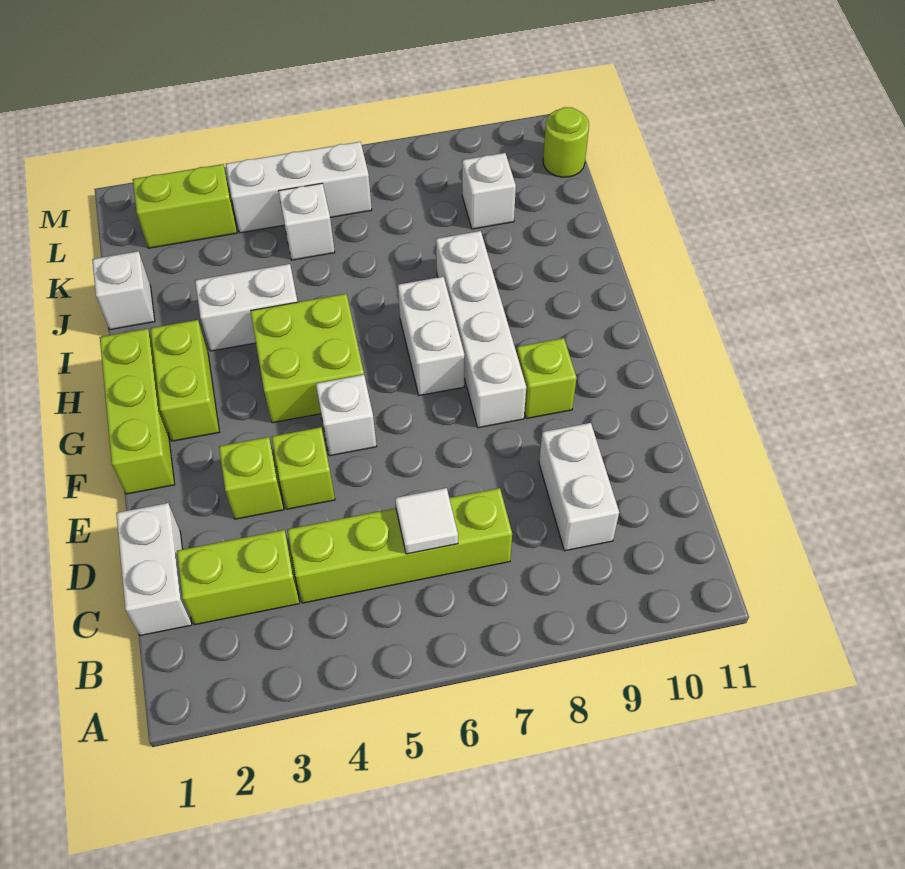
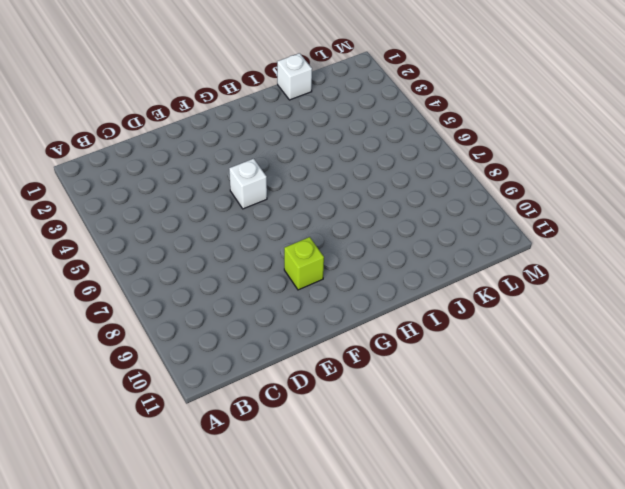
none -> white 1x2 brick [116,503,192,636]
none -> lime 1x2 brick [177,530,300,625]
none -> lime 1x4 brick [287,488,512,603]

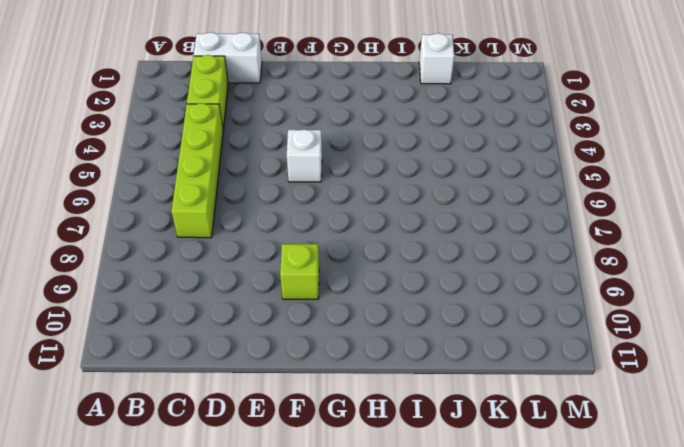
none -> white 1x2 brick [539,423,619,551]
none -> lime 1x1 brick [219,437,284,519]
none -> lime 1x1 brick [272,427,335,509]

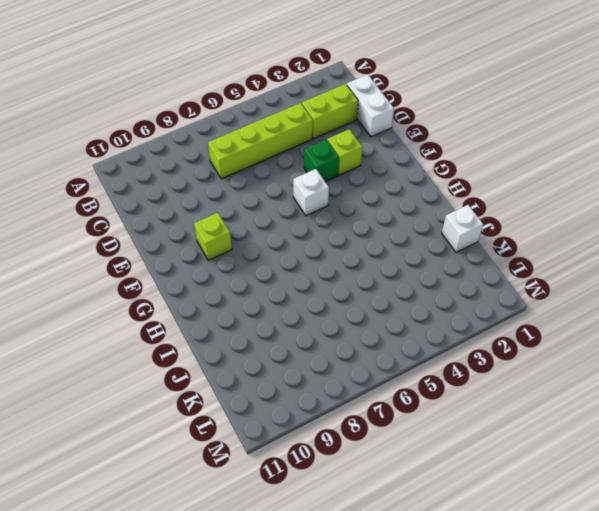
green 1x1 brick [304,140,339,182] -> lime 1x1 brick [272,427,335,509]
none -> white 1x2 brick [539,423,619,551]
none -> lime 1x3 brick [100,329,175,494]
none -> white 1x4 brick [436,231,526,428]

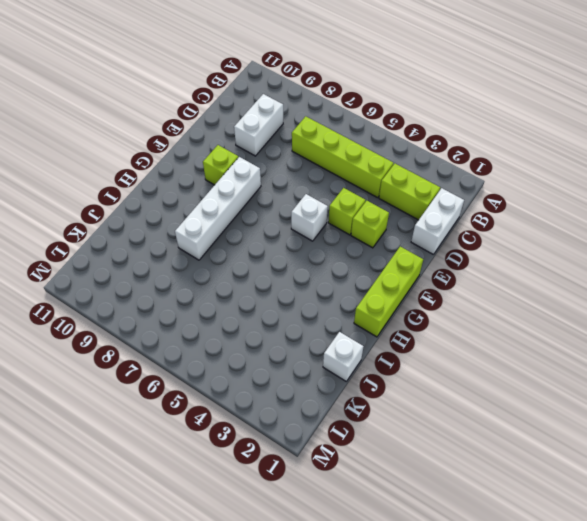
none -> lime 1x2 brick [150,320,219,441]
none -> lime 2x2 brick [251,294,364,423]
none -> white 1x2 brick [398,277,464,395]

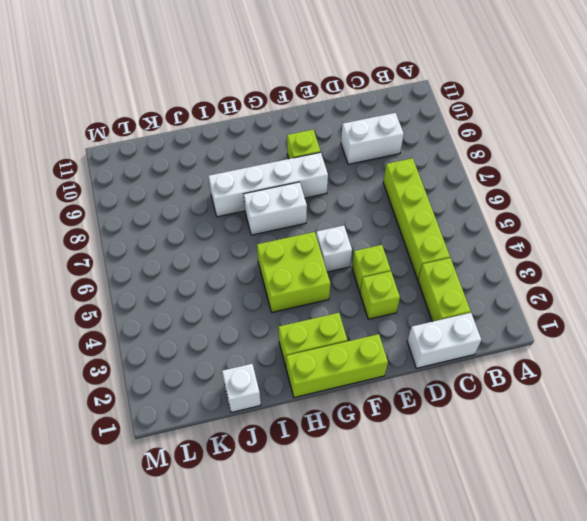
none -> white 1x2 brick [195,264,297,351]
none -> white 1x1 brick [279,183,335,260]
none -> white 1x1 brick [462,153,516,229]

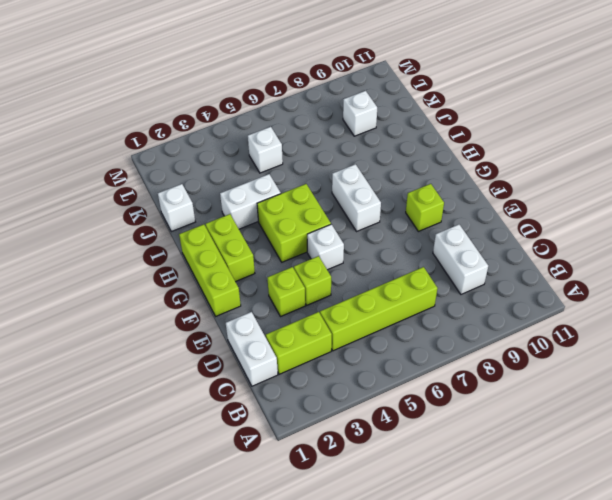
none -> white 1x4 brick [436,231,526,428]
none -> lime 1x2 brick [133,164,237,248]
none -> white 1x3 brick [226,142,372,233]

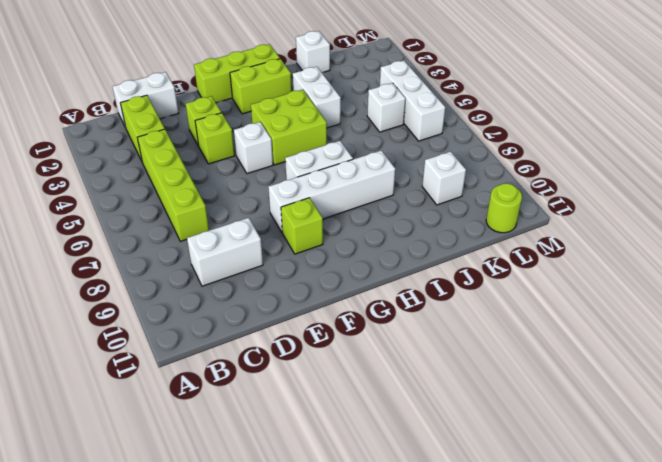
none -> lime 1x2 brick [133,164,237,248]
none -> white 1x1 tile [395,488,458,554]

